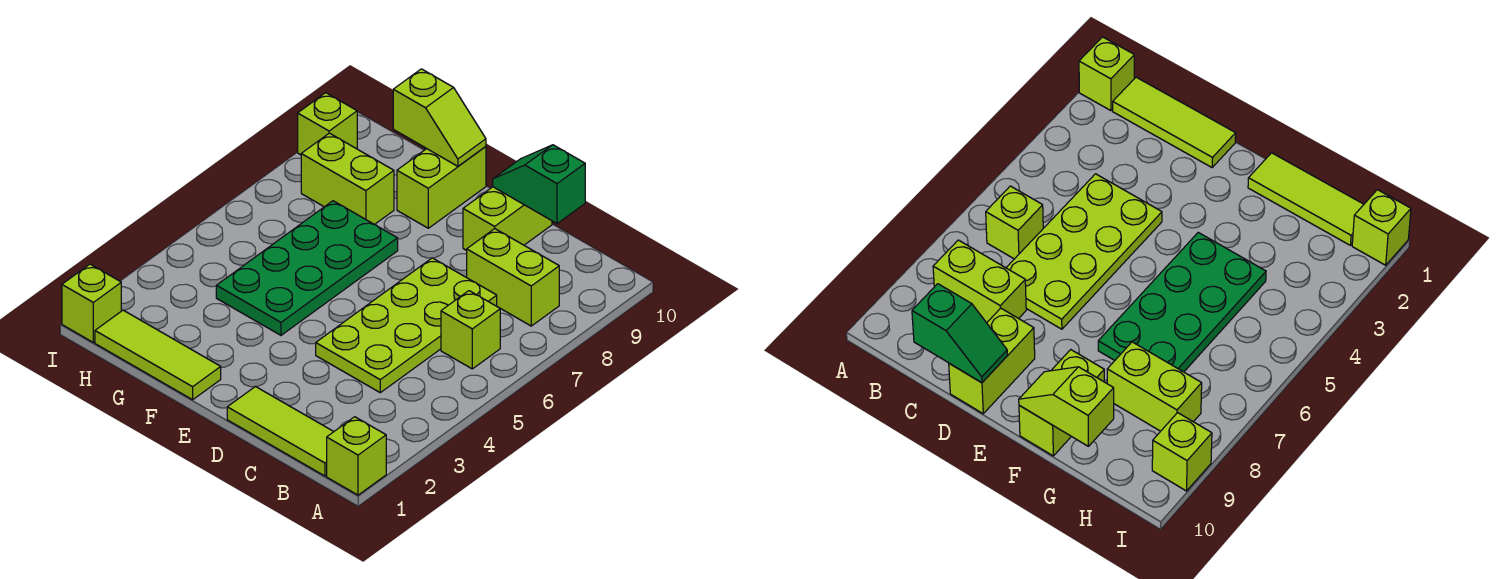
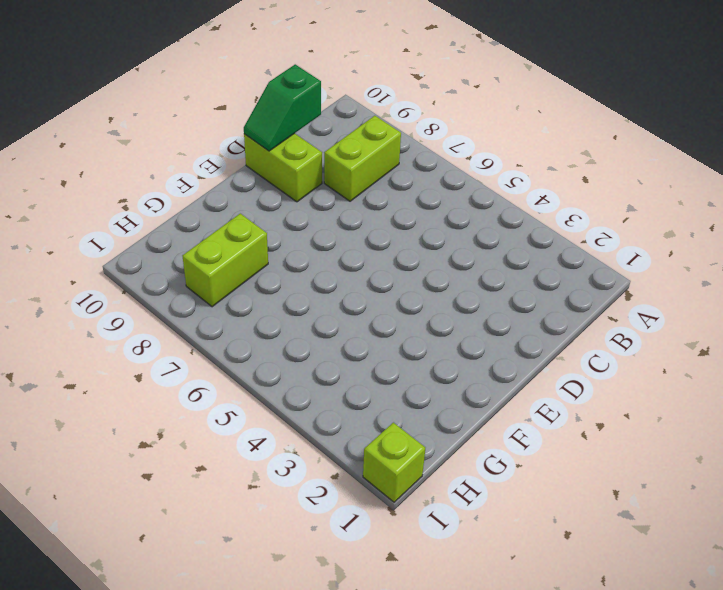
none -> lime 1x1 brick [327,417,386,495]
none -> lime 1x3 tile [227,387,334,476]
none -> lime 1x1 brick [441,291,500,369]

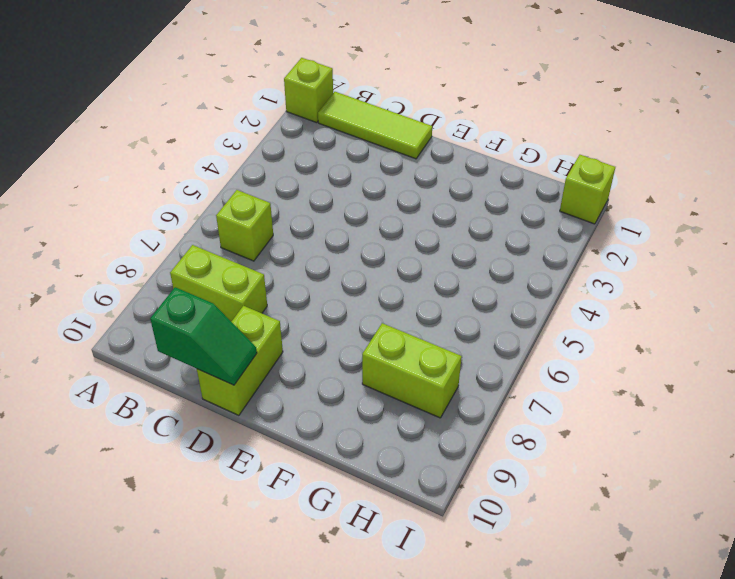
none -> lime 2x4 plate [316,258,497,393]
none -> lime 1x3 tile [95,310,221,400]
none -> green 2x4 plate [216,201,398,335]

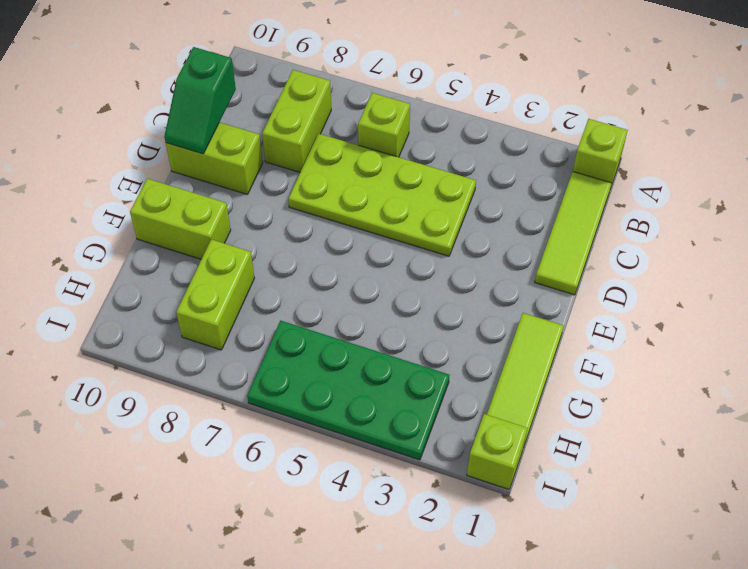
green 2x4 plate [247,321,449,460] -> green 2x4 plate moved to [216,201,398,335]
none -> lime 1x1 brick [298,93,357,155]
none -> lime 1x2 slope [393,69,486,166]

